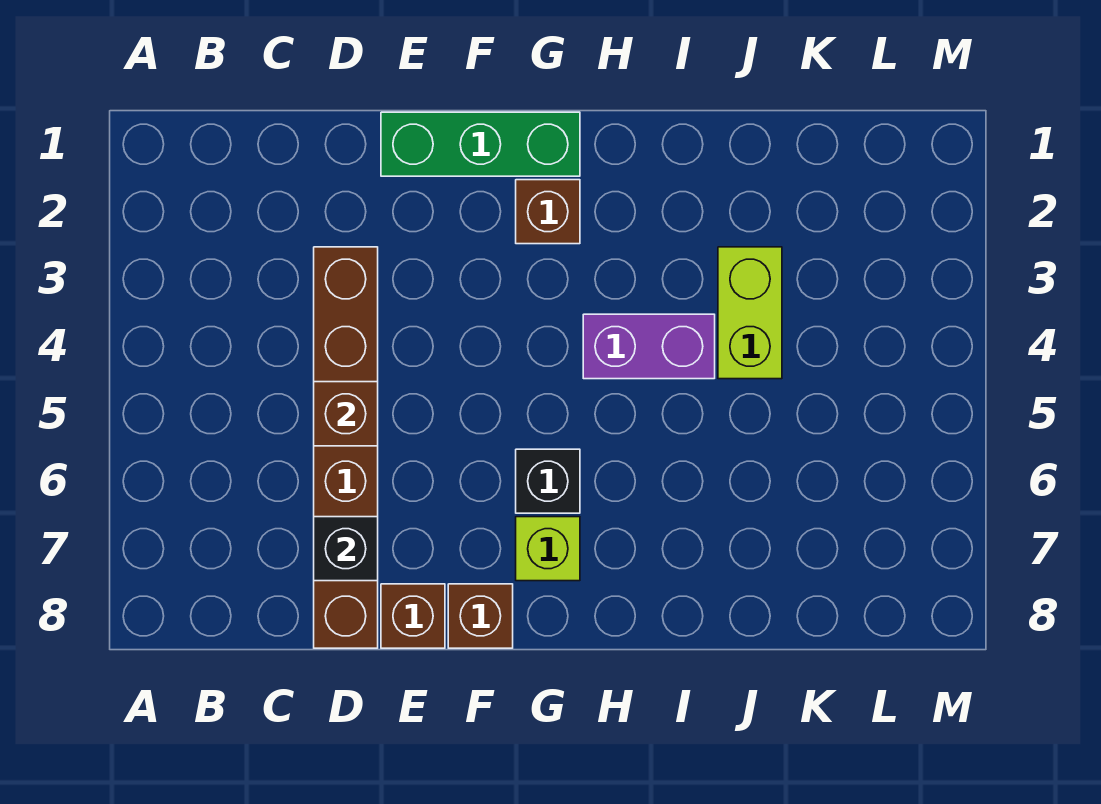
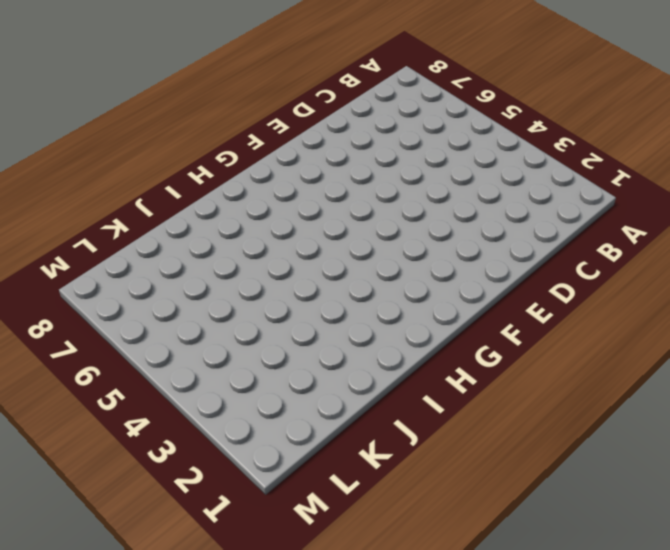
none -> brown 1x6 brick [314,247,378,648]
none -> green 1x3 brick [381,112,580,176]

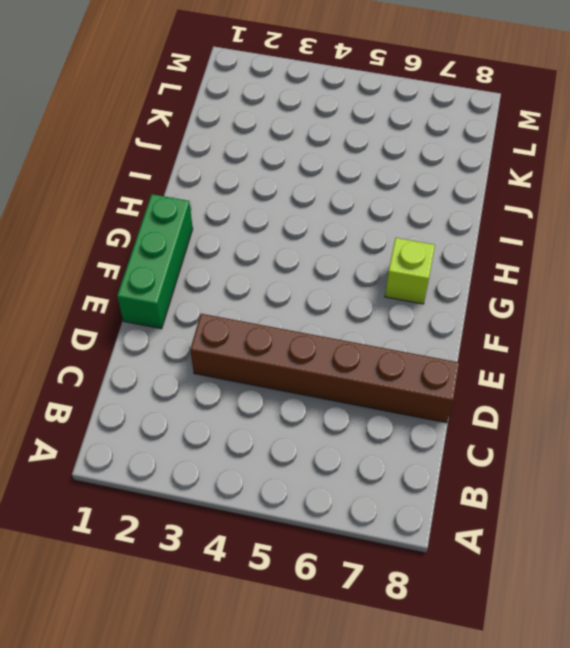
none -> brown 1x1 brick [381,584,445,648]
none -> brown 1x1 brick [448,584,513,648]

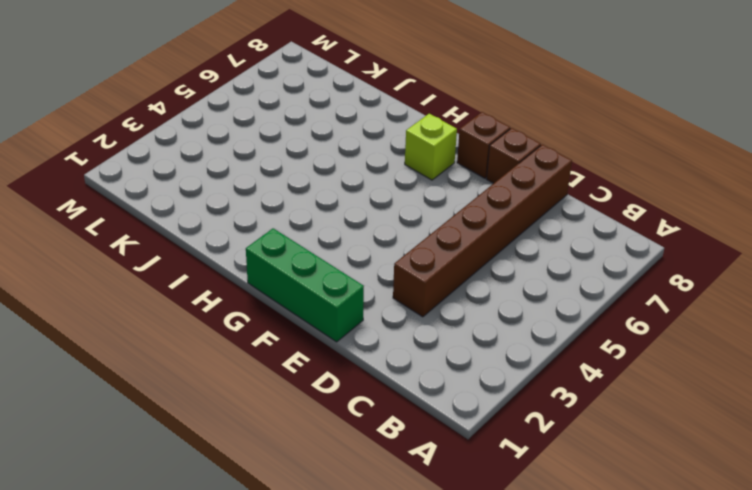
none -> brown 1x1 brick [516,180,580,244]
none -> black 1x1 brick [516,449,580,513]

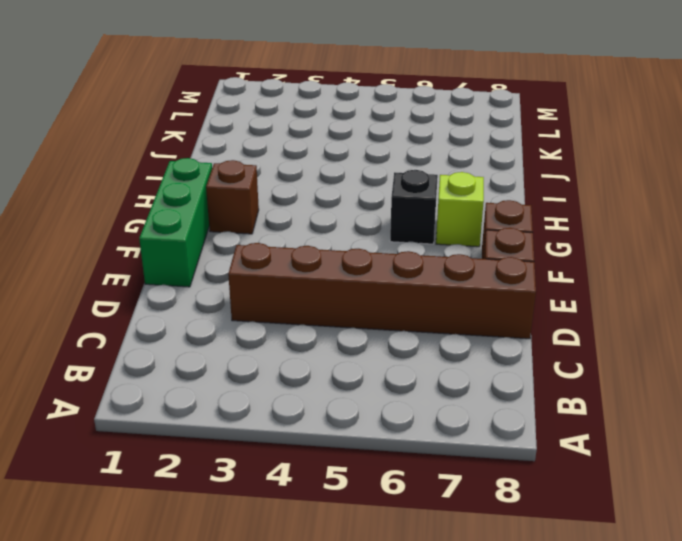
none -> purple 1x2 brick [583,314,715,379]
none -> lime 1x2 brick [718,247,782,379]

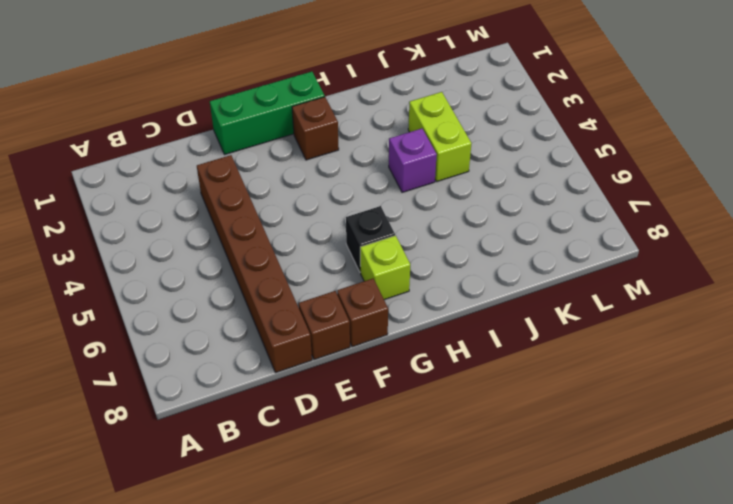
purple 1x1 brick [389,129,437,192] -> purple 1x2 brick [583,314,715,379]
none -> brown 1x1 brick [314,382,378,446]
none -> black 1x1 brick [314,517,378,581]

